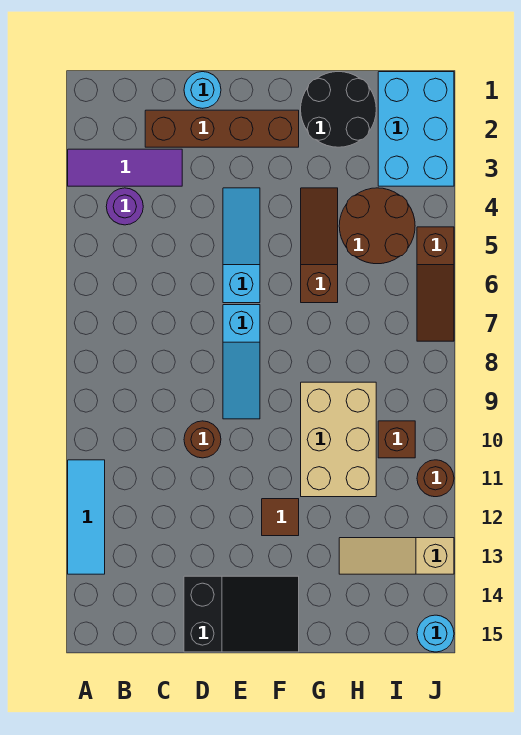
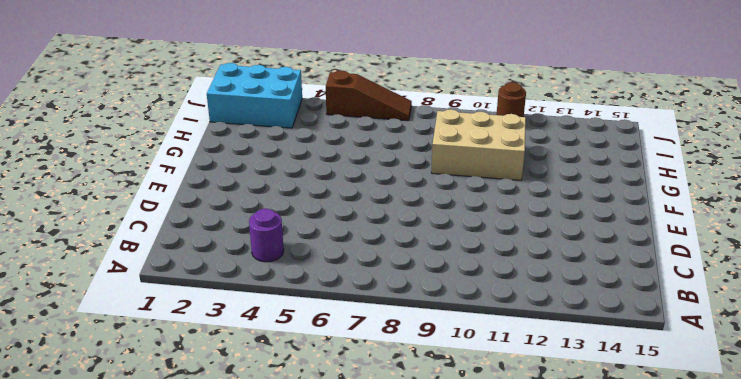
none -> purple 1x3 tile [68,149,182,186]
none -> cyan 1x3 tile [68,460,105,574]
none -> brown 1x4 brick [145,110,299,147]

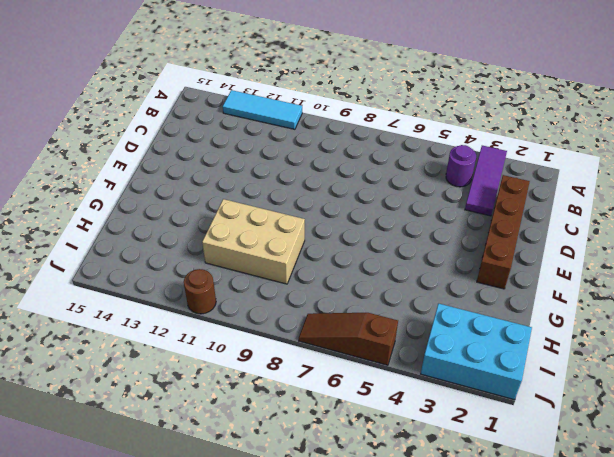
none -> cyan 1x1 round brick [184,72,221,108]
none -> brown 1x1 round brick [184,421,221,458]
none -> black 2x3 slope [184,576,299,652]

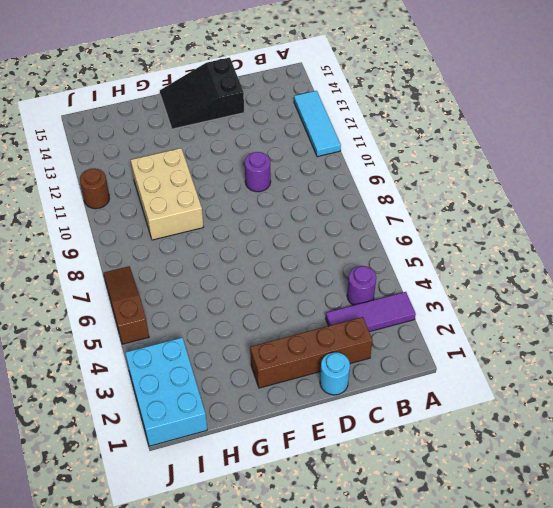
purple 1x1 round brick [245,152,271,192] -> brown 1x1 round brick [184,421,221,458]
none -> cyan 1x3 slope [223,188,260,303]
none -> cyan 1x3 slope [223,305,260,419]
none -> brown 1x1 tile [262,499,299,536]

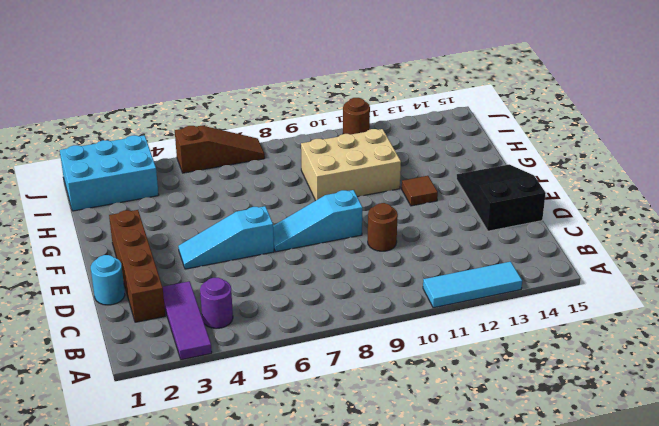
cyan 1x3 slope [273,190,362,252] -> cyan 1x3 slope turned to [223,305,260,419]
none -> black 2x2 round brick [301,72,376,147]
none -> brown 1x3 slope [301,188,338,303]
none -> brown 2x2 round brick [339,188,415,264]

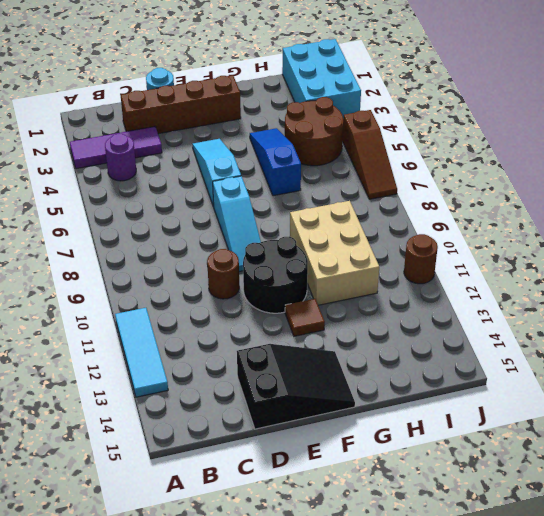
black 2x2 round brick [243,237,308,313] -> black 2x2 round brick moved to [301,72,376,147]
blue 1x3 slope [250,128,301,196] -> brown 1x3 slope [301,188,338,303]
none -> tan 1x3 slope [339,538,454,574]
none -> brown 1x1 brick [378,421,415,458]
none -> cyan 1x1 round brick [417,615,454,652]

